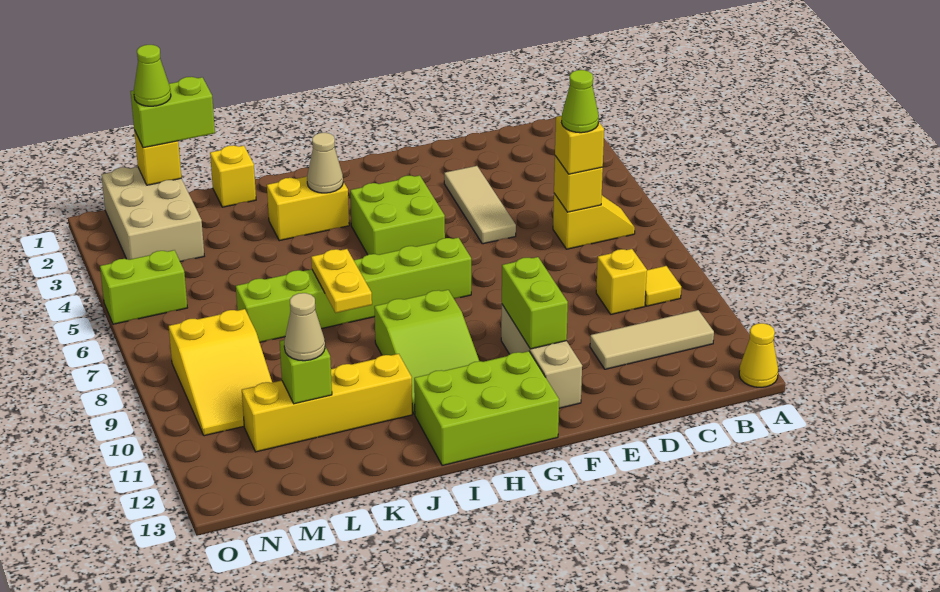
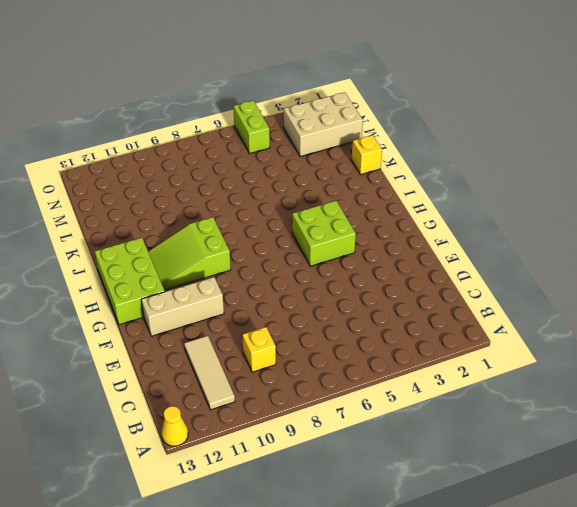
none -> yellow 1x2 slope [553,194,635,249]
none -> yellow 1x1 tile [645,266,681,306]
none -> tan 1x3 tile [444,166,516,244]

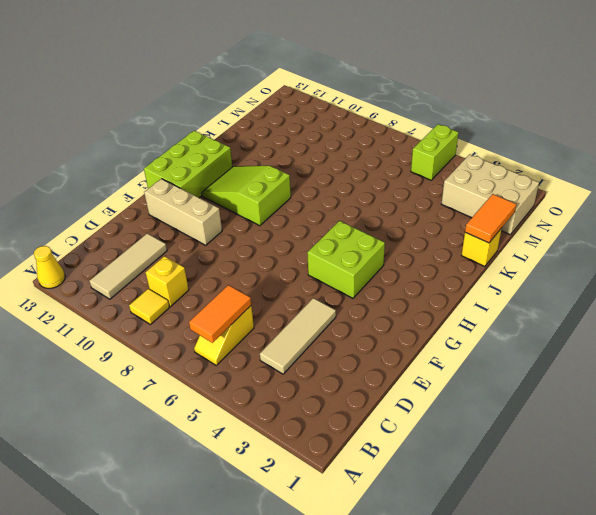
orange 1x2 tile [189,285,251,343] -> yellow 1x1 brick [554,156,603,212]
tan 1x3 tile [260,298,336,374] -> tan 1x3 tile turned to [444,166,516,244]
orange 1x2 tile [465,194,516,243] -> none
none -> lime 1x6 brick [236,238,471,342]
none -> yellow 1x2 brick [267,176,349,241]
none -> yellow 1x4 brick [242,354,412,452]

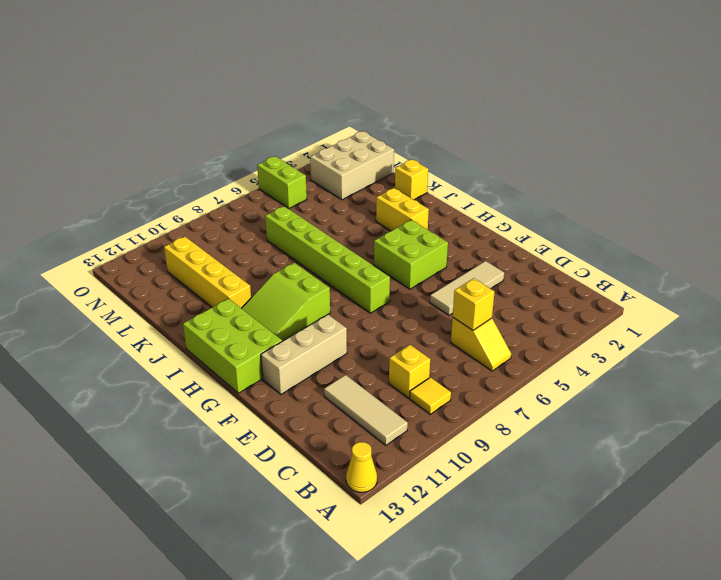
none -> yellow 2x3 slope [169,309,272,436]
none -> lime 1x2 brick [502,257,568,349]
none -> tan 1x1 cone [307,133,343,193]

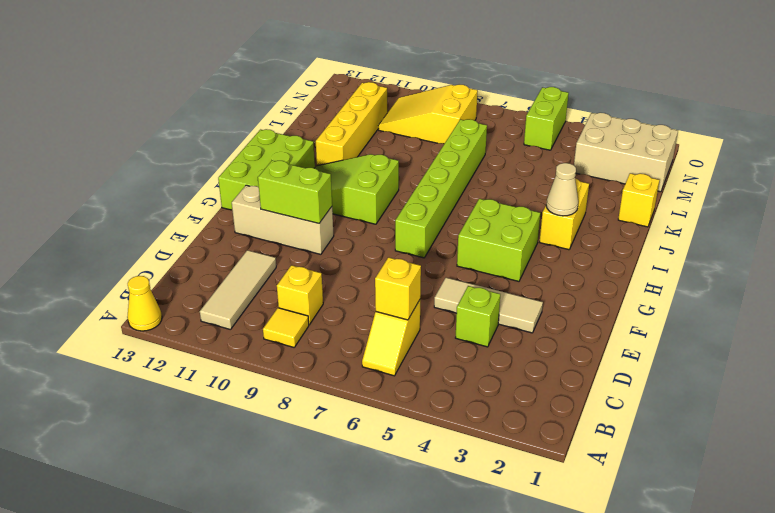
lime 1x1 brick [456,286,500,347] -> lime 1x1 brick moved to [280,340,332,404]
none -> yellow 1x2 plate [311,249,372,313]
none -> yellow 1x1 brick [134,130,181,185]
none -> yellow 1x1 brick [555,116,604,174]

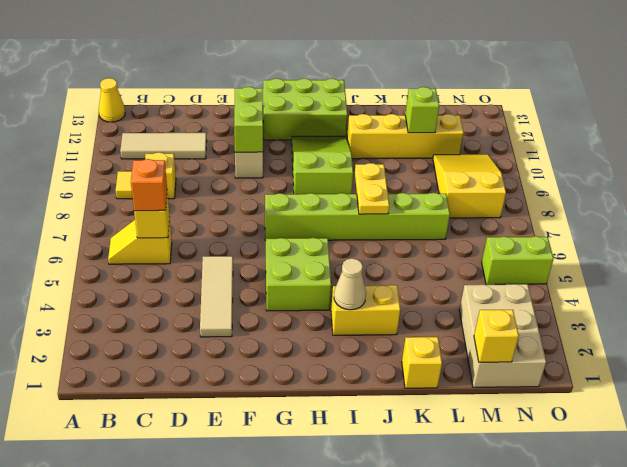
orange 1x1 brick [131,159,167,211] -> yellow 1x1 brick [555,116,604,174]
none -> lime 1x2 brick [131,77,215,148]
none -> tan 1x1 cone [284,293,325,361]
none -> lime 1x1 cone [562,70,599,133]

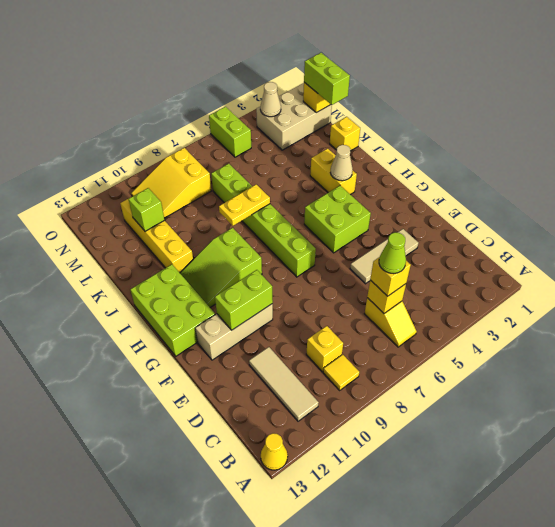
tan 1x1 cone [260,82,281,117] -> tan 1x1 cone moved to [284,293,325,361]
none -> lime 1x1 cone [134,45,171,106]

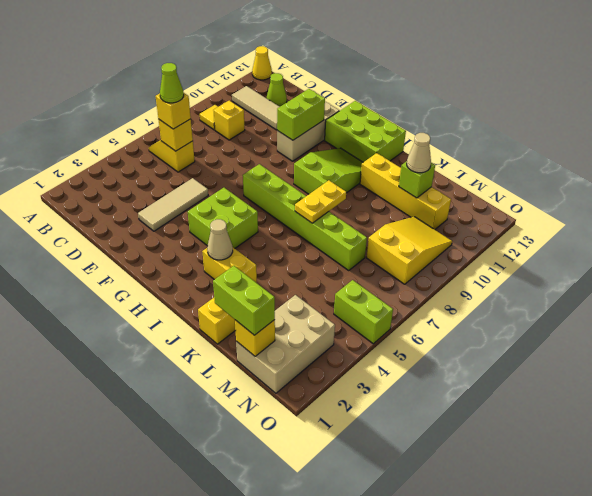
lime 1x1 cone [267,73,287,107] -> lime 1x1 cone moved to [134,45,171,106]

